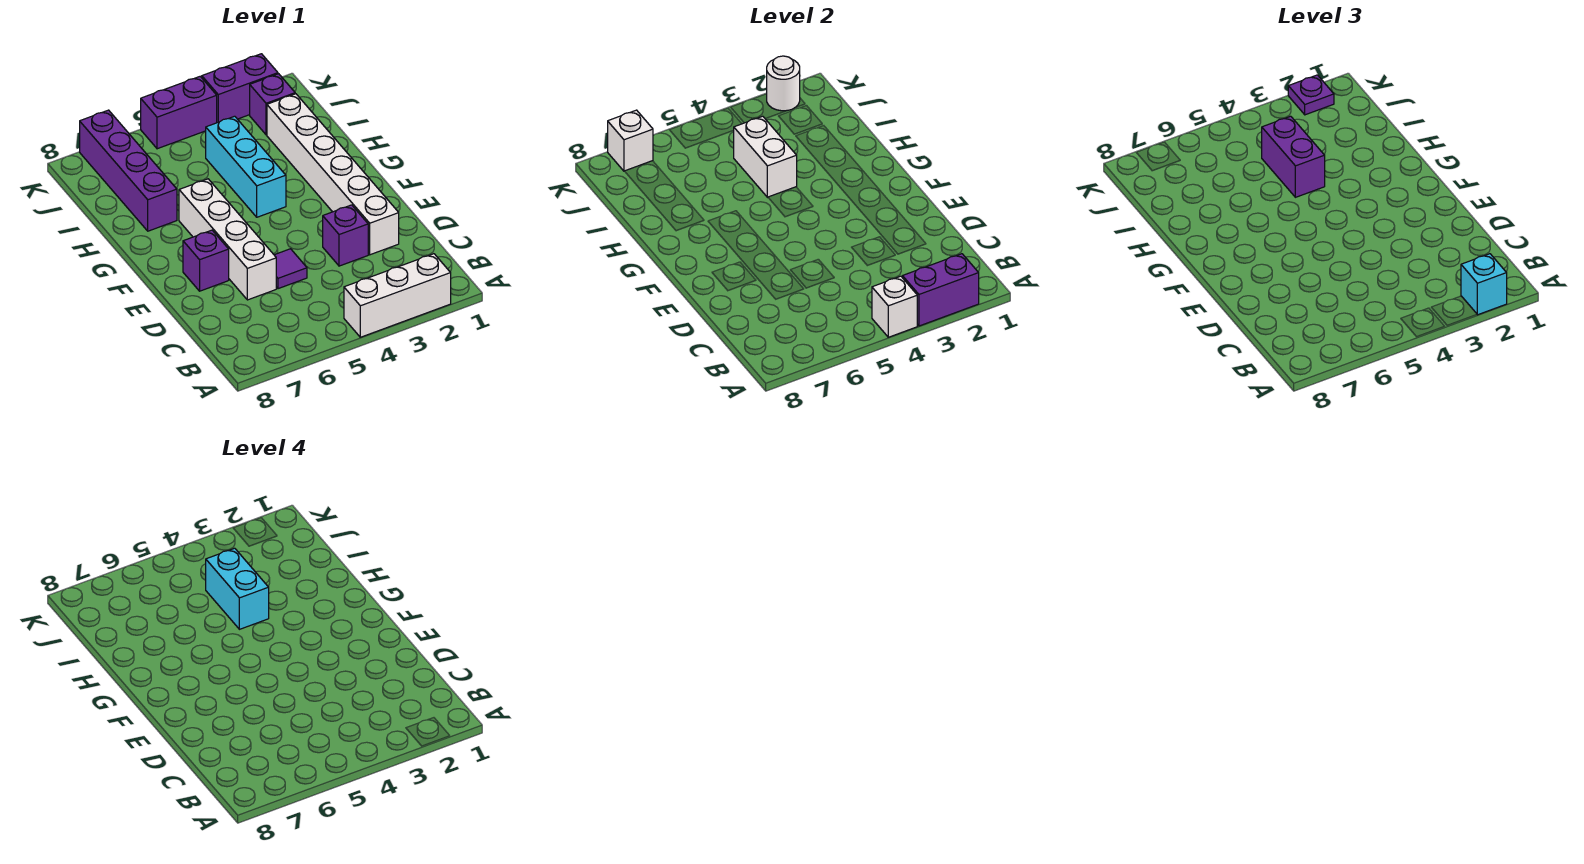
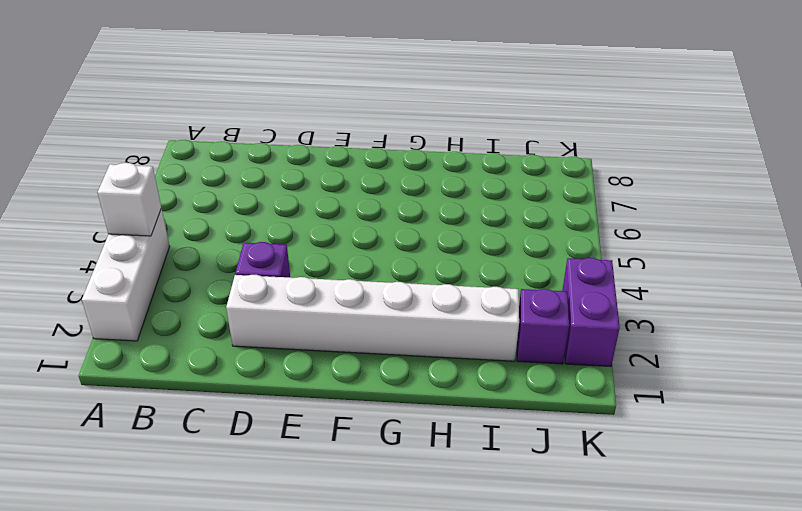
none -> purple 1x1 tile [275,249,307,289]
none -> white 1x4 brick [179,179,276,300]
none -> purple 1x1 brick [183,230,229,291]

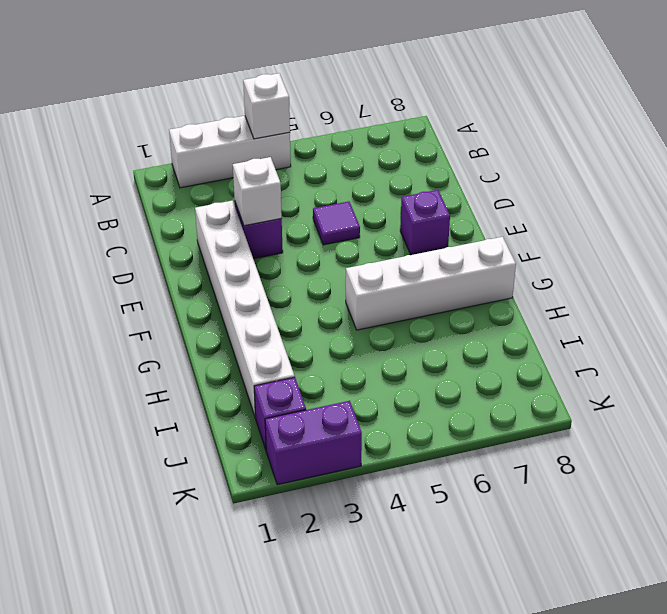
white 1x1 brick [233,157,282,226] -> white 1x1 brick moved to [608,110,653,171]
white 1x4 brick [346,237,516,330] -> white 1x4 brick turned to [179,179,276,300]
none -> cyan 1x3 brick [206,116,286,217]
none -> purple 1x4 brick [80,110,177,231]
none -> purple 1x2 brick [141,76,217,149]

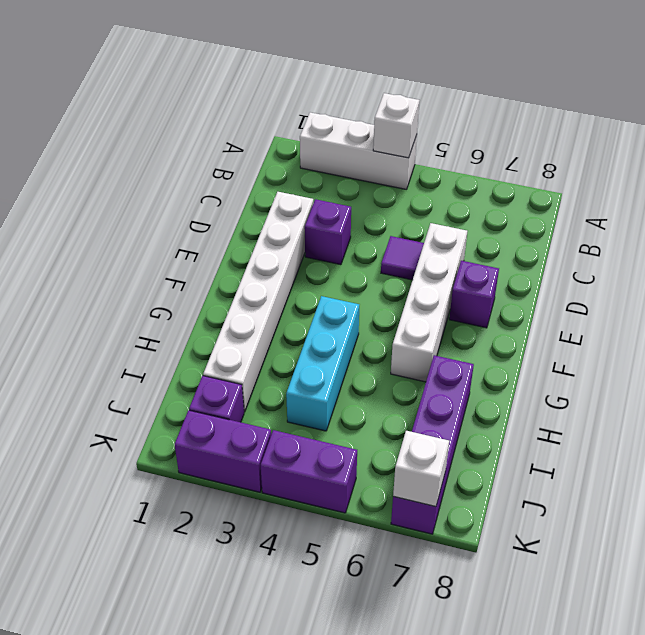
none -> purple 1x2 brick [902,254,979,326]
none -> white 1x2 brick [733,116,797,197]
none -> white 1x1 round brick [767,56,800,111]

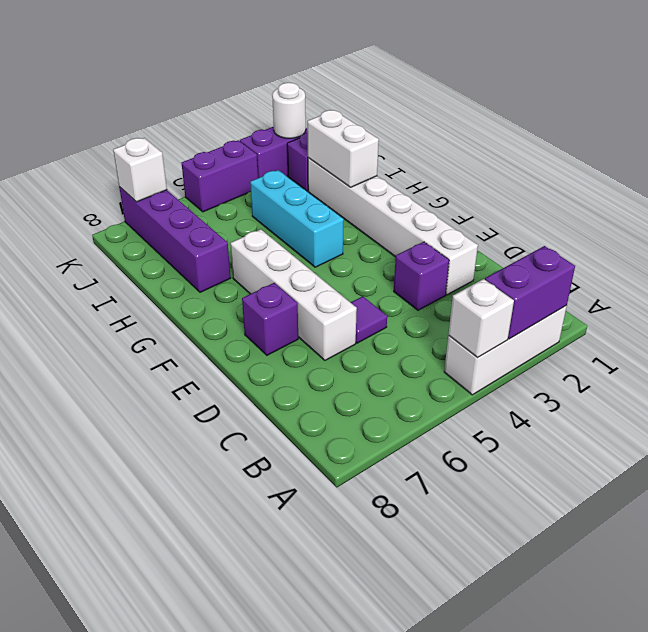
white 1x2 brick [307,110,379,187] -> white 1x2 brick moved to [733,116,797,197]
none -> cyan 1x1 brick [1461,254,1507,315]
none -> purple 1x2 brick [1262,116,1325,197]
none -> purple 1x1 plate [1288,75,1334,115]

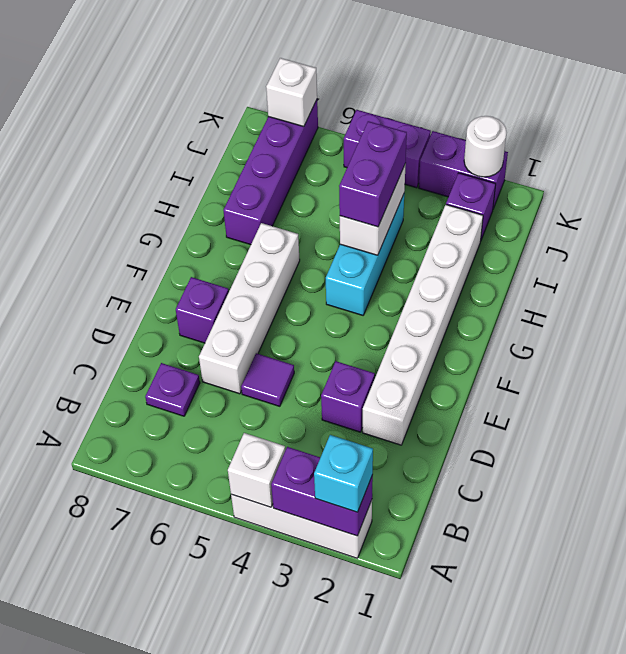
purple 1x1 plate [145,363,200,416] -> purple 1x1 plate moved to [1288,75,1334,115]
none -> cyan 1x2 brick [206,548,269,629]

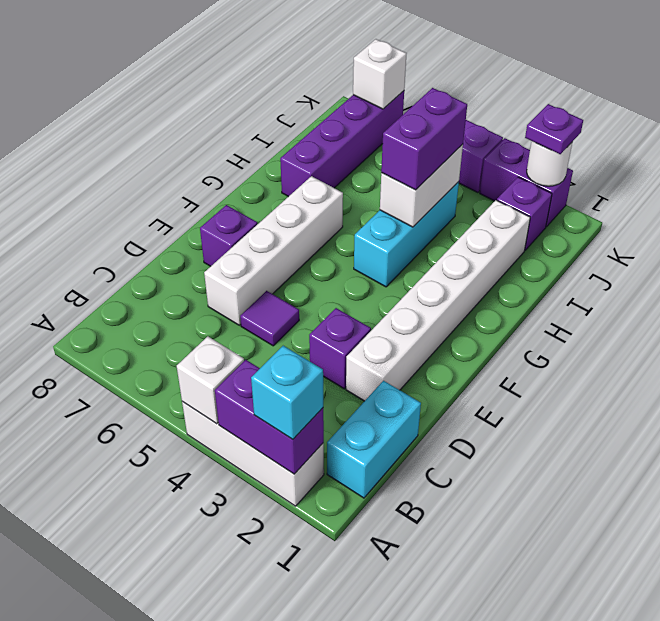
cyan 1x2 brick [327,381,421,498] -> cyan 1x2 brick moved to [206,548,269,629]

